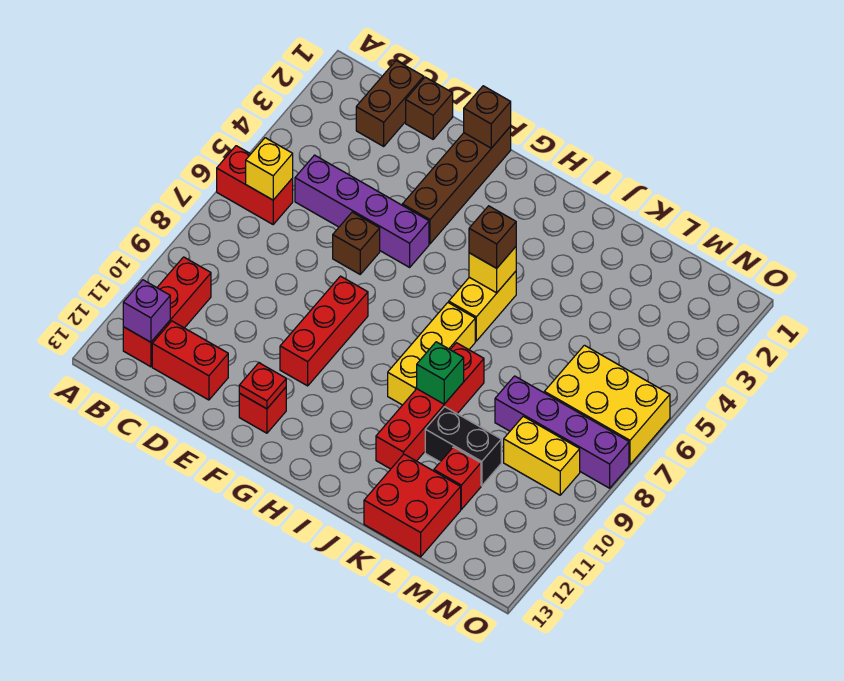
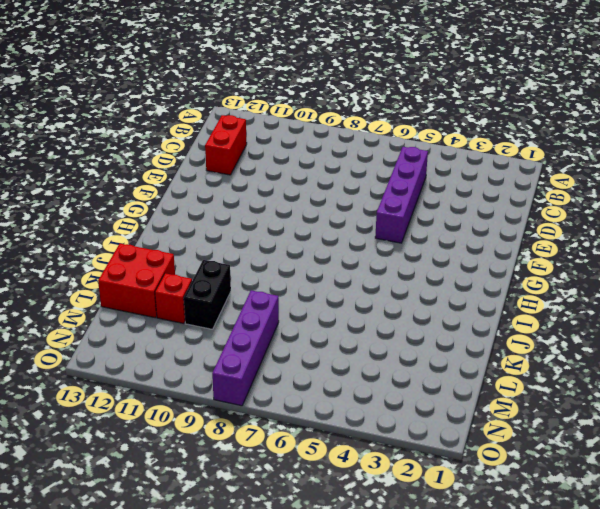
none -> red 1x2 brick [217,146,293,224]
none -> red 1x3 brick [123,257,211,367]
none -> brown 1x2 brick [356,61,424,146]

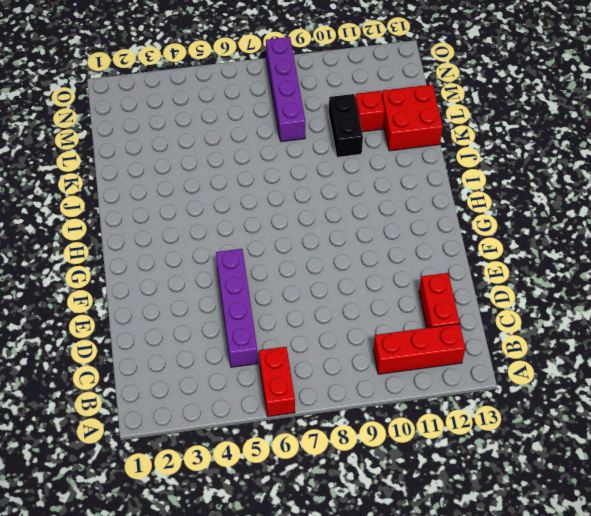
none -> brown 1x2 brick [356,61,424,146]
none -> brown 1x1 brick [406,77,453,139]
none -> brown 1x1 brick [333,212,380,274]

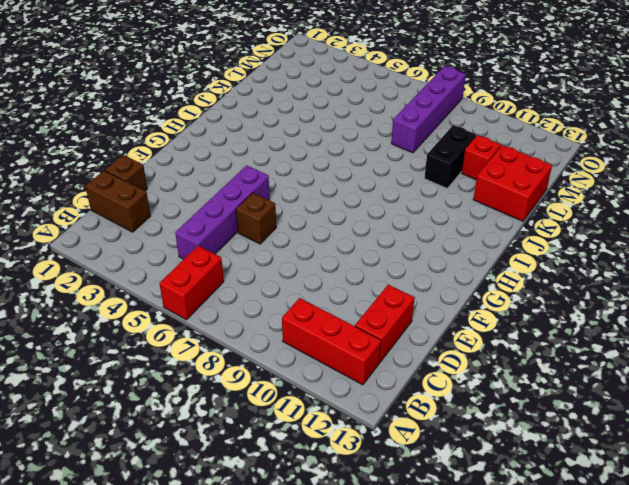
none -> brown 1x4 brick [402,126,511,244]
none -> red 1x3 brick [280,276,368,386]
none -> red 1x1 brick [239,387,286,433]

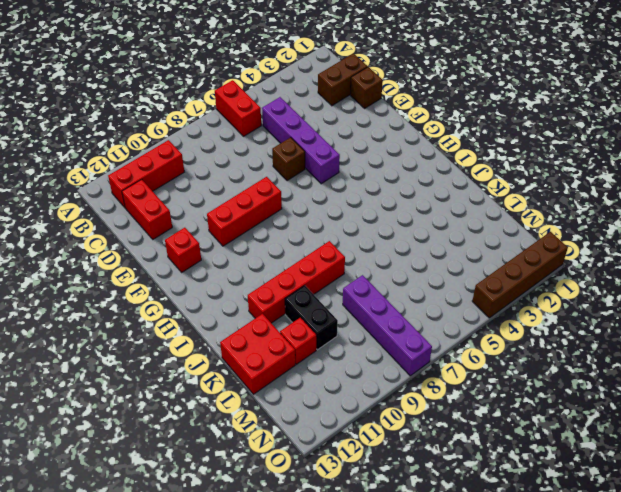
brown 1x4 brick [472,232,568,318] -> brown 1x4 brick moved to [402,126,511,244]
none -> yellow 1x2 brick [449,271,516,341]
none -> yellow 1x3 brick [388,303,475,405]
none -> yellow 2x3 brick [544,345,670,464]

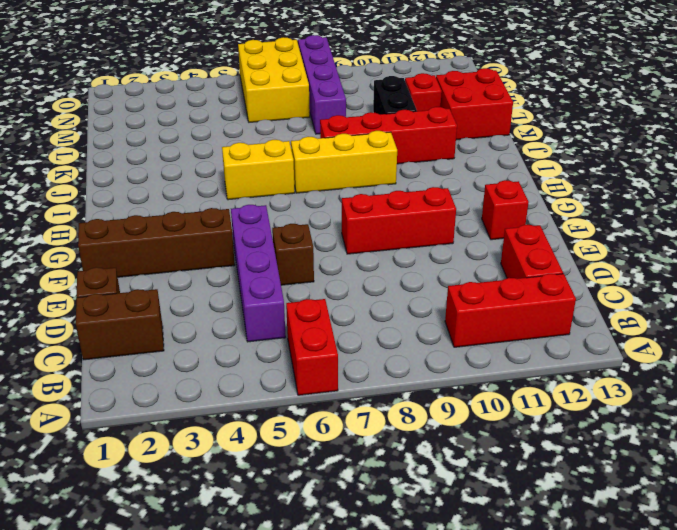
none -> yellow 1x2 brick [504,416,580,495]
none -> yellow 1x1 brick [246,138,293,200]
none -> purple 1x1 brick [123,280,170,342]

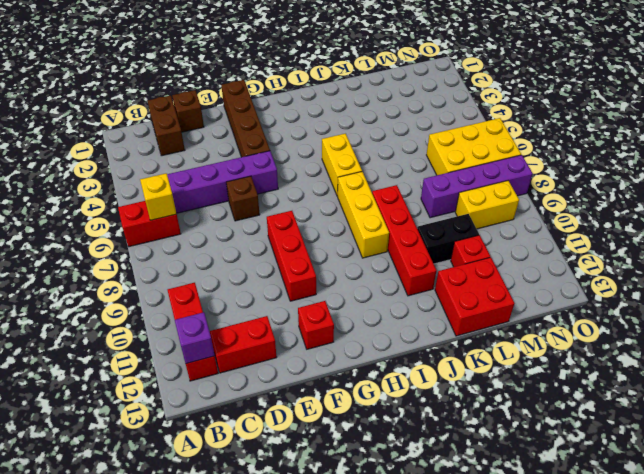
none -> brown 1x1 brick [464,86,511,148]
none -> red 1x1 plate [239,363,286,409]
none -> yellow 1x1 brick [469,247,516,293]

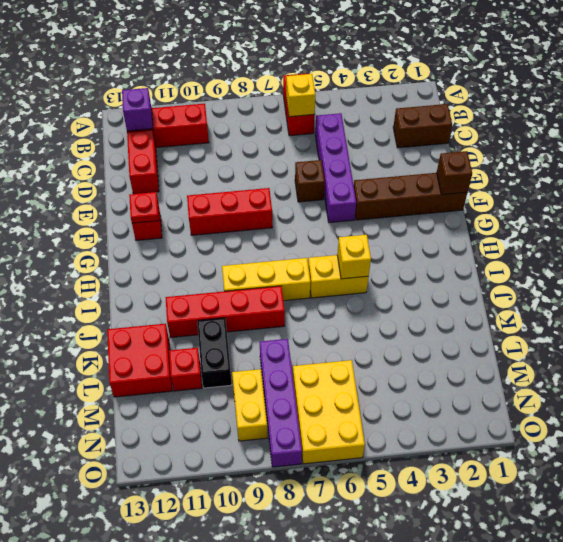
none -> brown 1x1 brick [406,77,453,139]
none -> green 1x1 brick [417,342,464,404]
none -> brown 1x1 brick [469,206,516,268]

